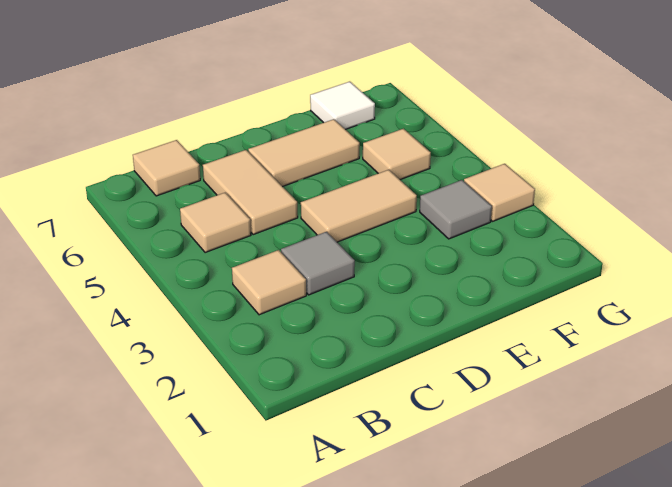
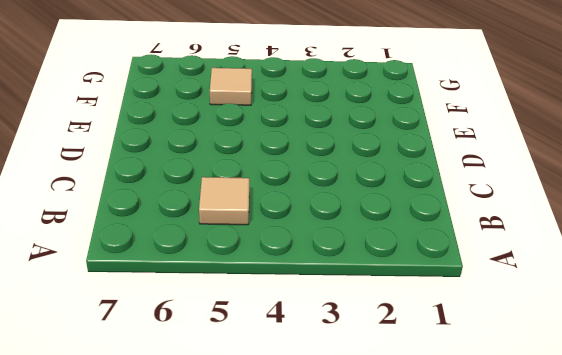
none -> tan 1x1 tile [232,250,306,315]
none -> tan 1x1 tile [133,140,200,196]

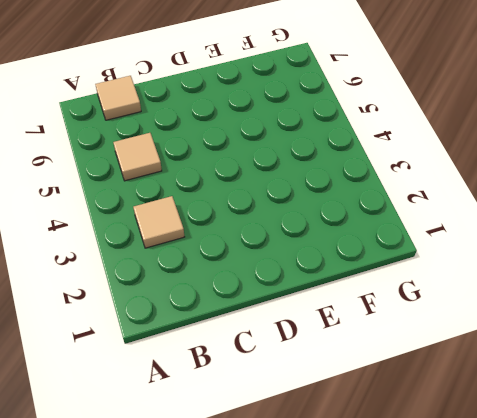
none -> grey 1x1 tile [281,232,355,295]
none -> tan 1x2 tile [203,150,298,235]

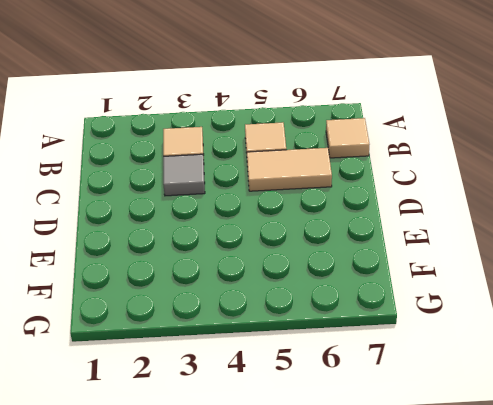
none -> tan 1x2 tile [301,170,417,242]
none -> tan 1x2 tile [248,119,360,187]

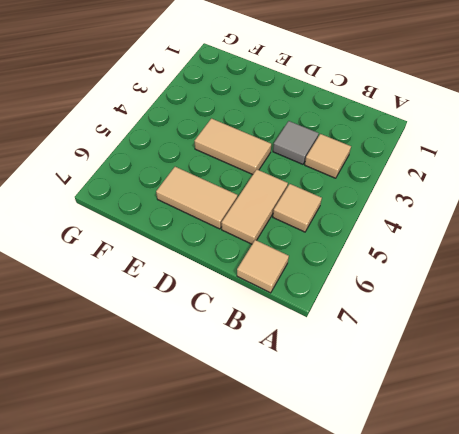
none -> grey 1x1 tile [420,180,492,239]
none -> tan 1x1 tile [363,129,431,180]

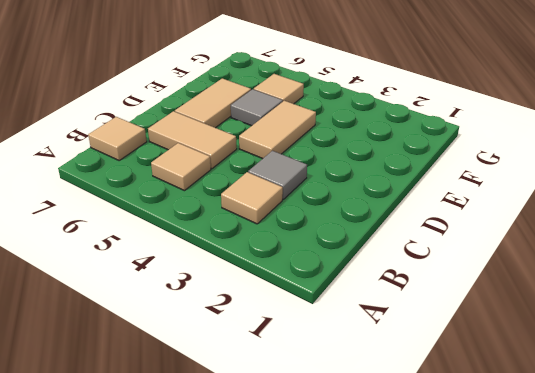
grey 1x1 tile [231,89,283,126] -> grey 1x1 tile moved to [420,180,492,239]
none -> white 1x1 tile [310,82,375,129]
none -> tan 1x1 tile [464,164,535,221]

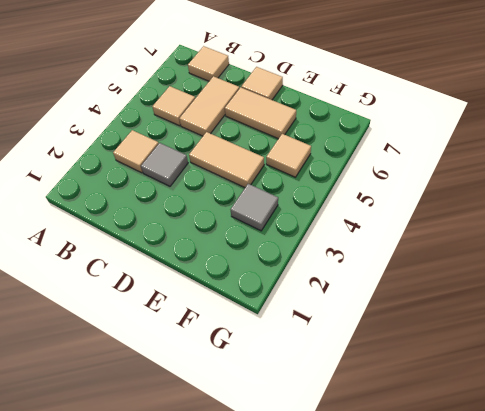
tan 1x1 tile [241,67,283,100] -> tan 1x1 tile moved to [464,164,535,221]
none -> white 1x1 tile [310,82,375,129]

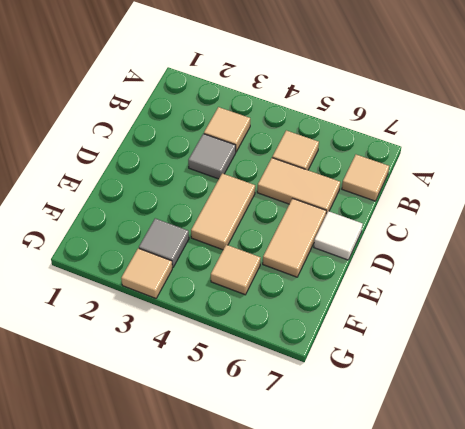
white 1x1 tile [314,211,363,260] -> white 1x1 tile moved to [310,82,375,129]

